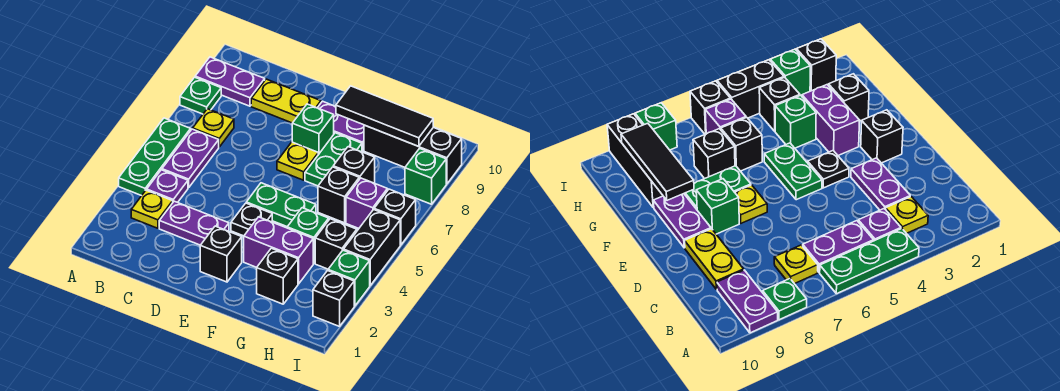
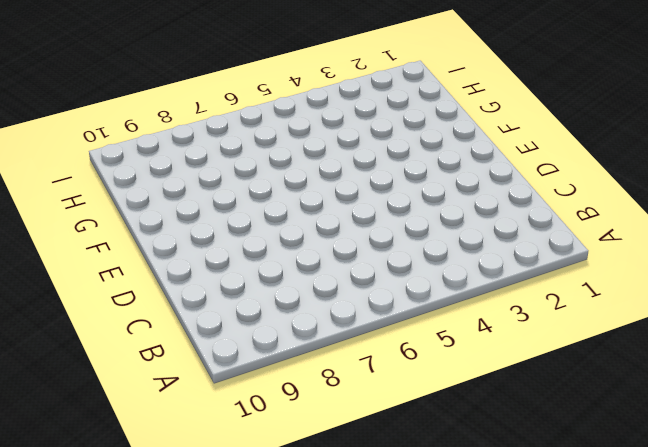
none -> green 1x3 plate [119,118,191,196]
none -> green 1x1 plate [180,77,221,114]
none -> purple 1x2 plate [195,57,265,106]
none -> yellow 1x1 plate [131,190,173,228]

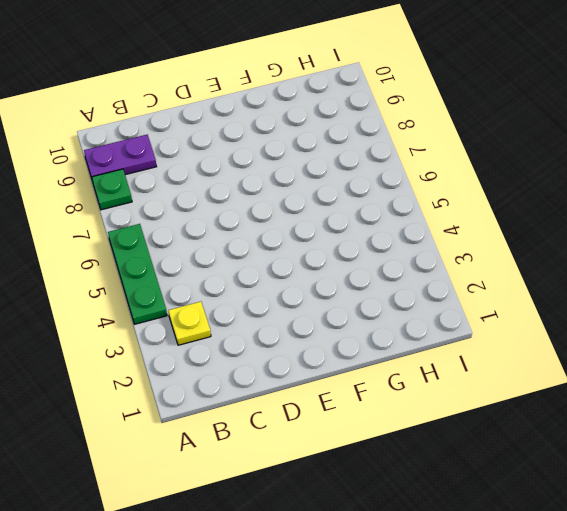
none -> purple 1x1 plate [147,170,188,203]
none -> purple 1x2 plate [162,129,219,188]
none -> yellow 1x1 plate [193,109,234,147]
none -> purple 1x2 plate [159,201,229,245]

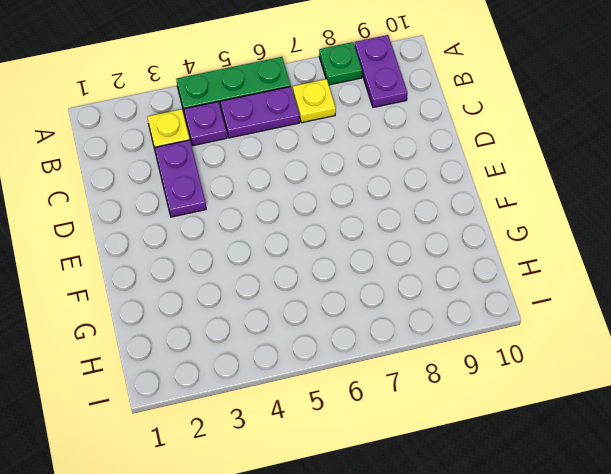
none -> yellow 1x2 plate [251,79,321,123]
none -> black 1x1 brick [200,226,242,282]
none -> black 1x1 plate [231,203,272,236]
none -> green 1x2 plate [246,183,316,227]

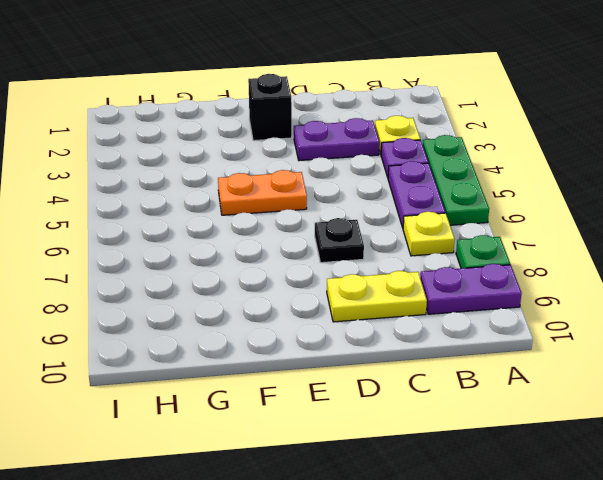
black 1x1 plate [315,218,364,263] -> black 1x1 plate moved to [231,203,272,236]
orange 1x2 plate [218,170,307,215] -> green 1x2 plate [246,183,316,227]
none -> yellow 1x1 plate [277,142,318,180]
none -> green 1x1 brick [292,104,334,155]
none -> purple 1x2 plate [318,101,364,151]
none -> purple 1x2 brick [244,217,313,284]

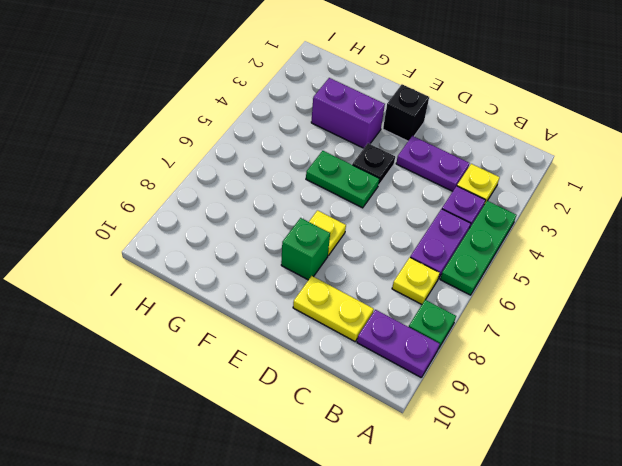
none -> purple 1x2 plate [318,101,364,151]
none -> green 1x2 plate [305,133,362,186]
none -> black 1x1 brick [257,248,298,304]
none -> green 1x1 brick [287,208,329,264]

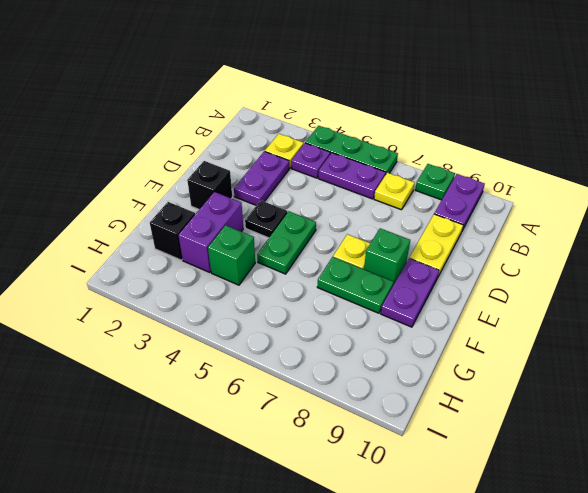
none -> black 1x1 brick [318,167,359,223]
none -> black 1x1 brick [333,147,375,183]
none -> black 1x3 brick [364,125,462,184]
none -> black 1x1 brick [315,219,357,269]

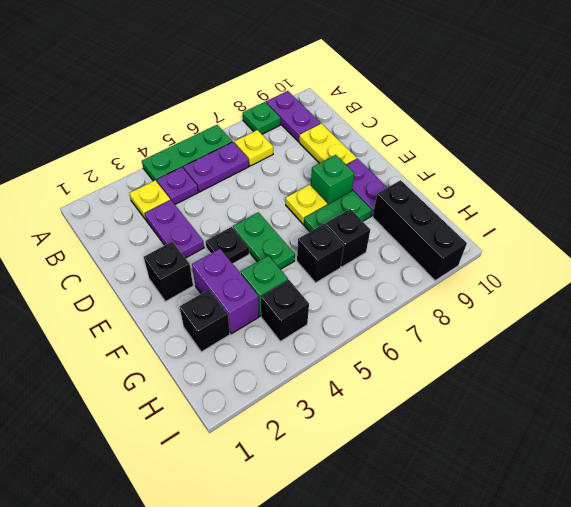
none -> purple 1x1 brick [346,178,387,228]
none -> black 1x1 brick [313,271,354,326]
none -> green 1x1 brick [328,250,370,306]
none -> black 1x2 brick [344,210,400,286]

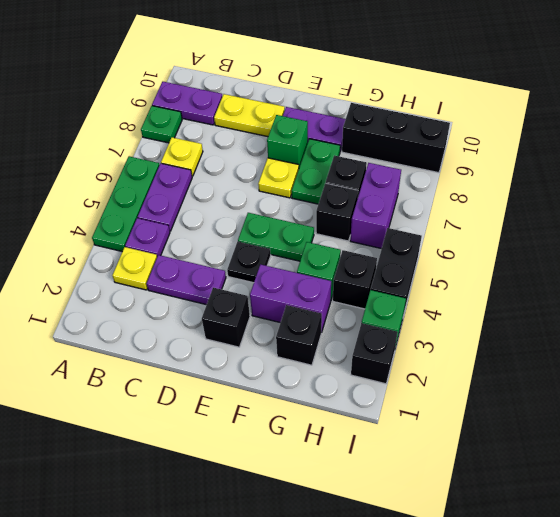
purple 1x2 brick [350,163,401,249] -> purple 1x1 brick [346,178,387,228]
none -> black 1x1 brick [374,189,416,245]
none -> green 1x1 brick [405,148,446,204]
none -> black 1x3 tile [336,86,433,147]

